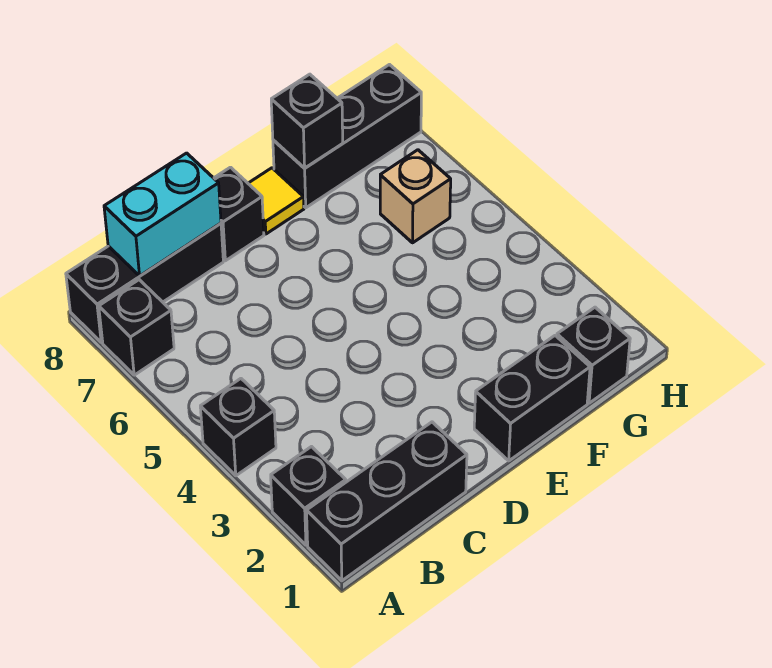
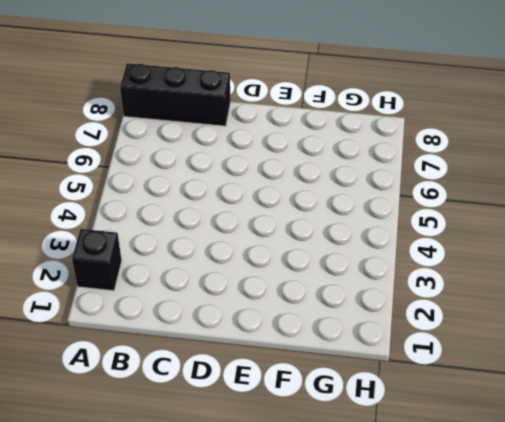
none -> black 1x3 brick [306,422,467,581]
none -> black 1x1 brick [200,379,276,476]
none -> black 1x1 brick [99,280,174,375]

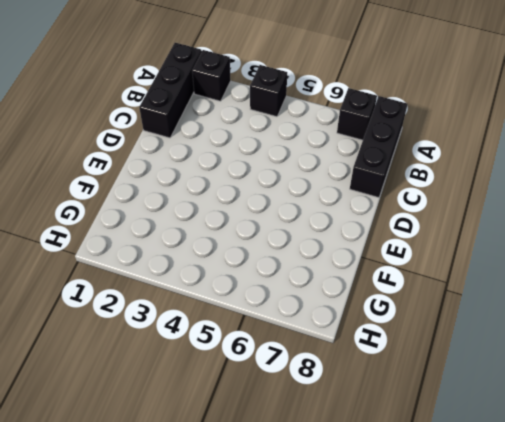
none -> black 1x1 brick [214,167,264,261]
none -> black 1x2 brick [474,336,590,461]
none -> yellow 1x1 tile [248,168,304,234]

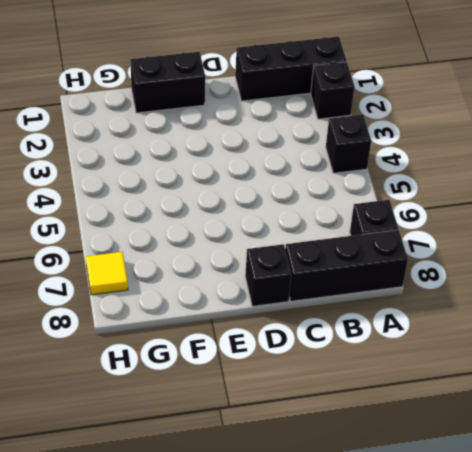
yellow 1x1 tile [86,252,128,295] -> yellow 1x1 tile moved to [248,168,304,234]
none -> black 1x3 brick [273,65,421,208]
none -> black 1x1 brick [557,307,630,403]
none -> tan 1x1 brick [380,150,451,243]

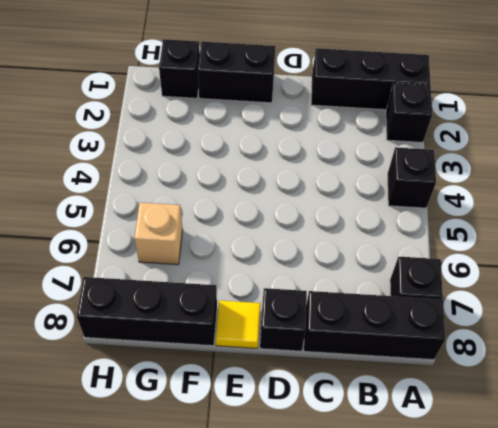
none -> cyan 1x2 brick [104,153,221,276]
none -> black 1x1 brick [271,74,343,168]

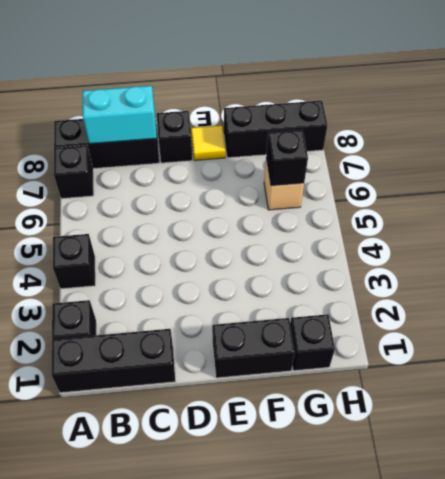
black 1x1 brick [266,130,308,186] -> black 1x1 brick moved to [271,74,343,168]

